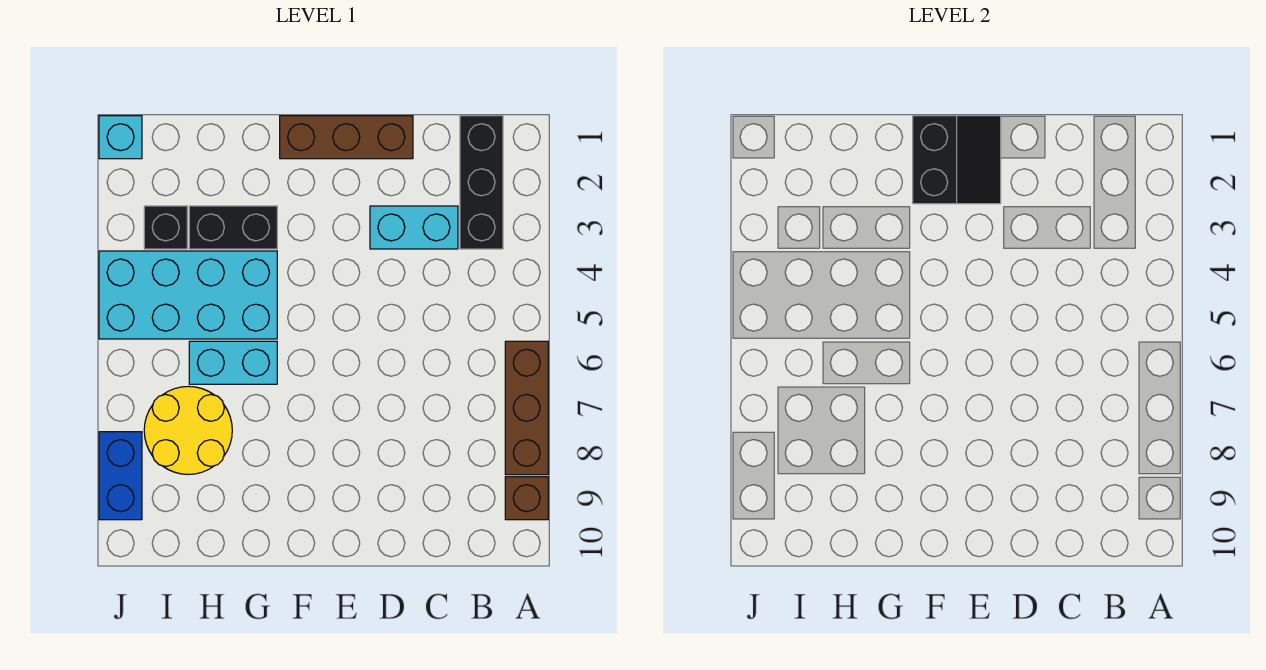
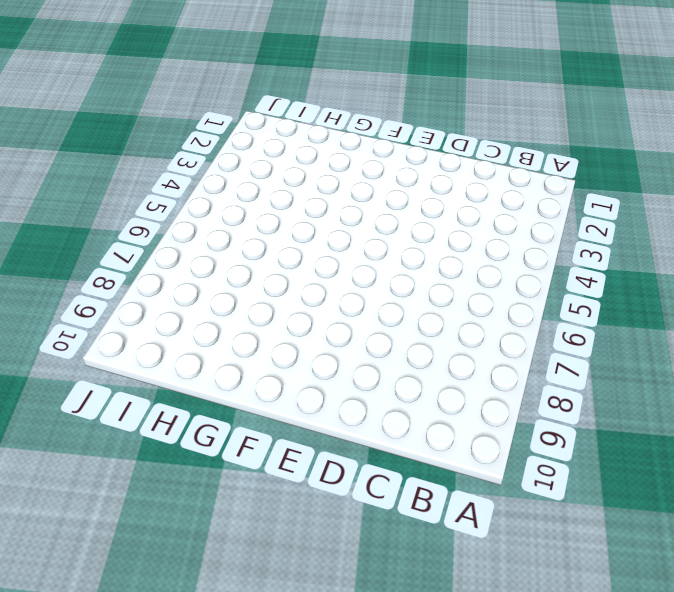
none -> brown 1x3 brick [505,341,548,475]
none -> brown 1x1 brick [505,477,548,520]
none -> black 1x3 brick [460,116,503,249]

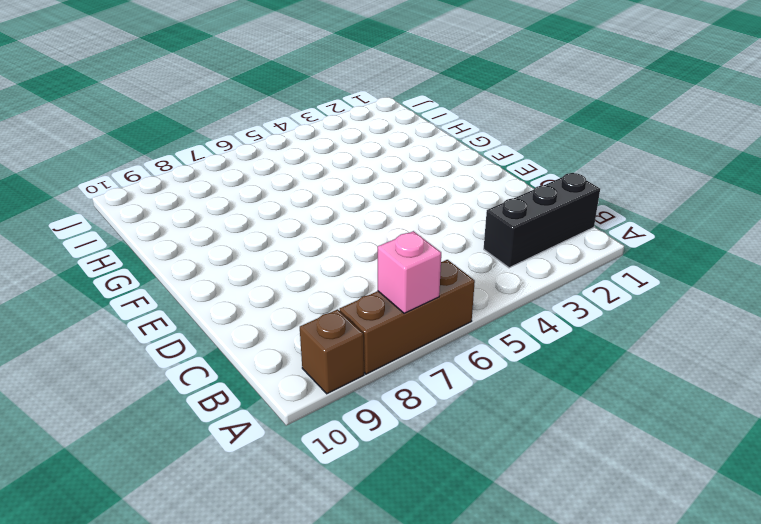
pink 1x1 brick [378,231,441,314] -> none
none -> cyan 1x2 brick [370,206,458,249]
none -> brown 1x3 brick [280,116,413,159]
none -> black 1x2 brick [189,206,277,249]

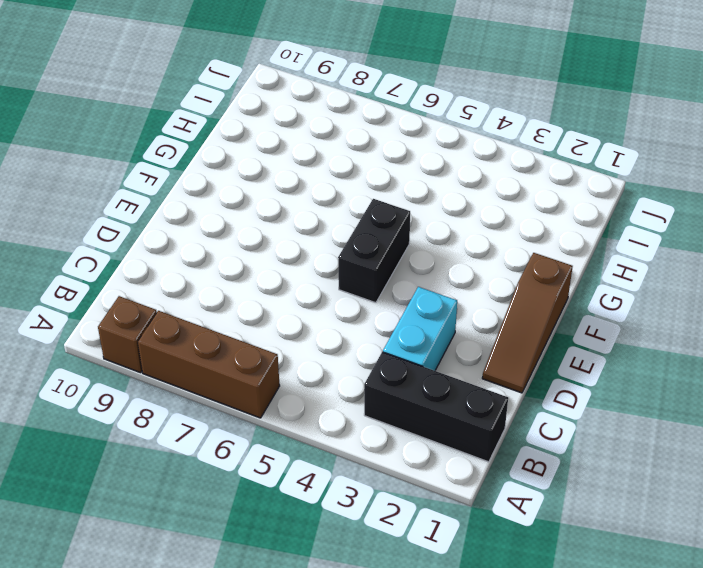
brown 1x3 slope [482,253,573,393] -> brown 1x3 brick [280,116,413,159]
black 1x2 brick [338,199,410,303] -> black 1x2 brick moved to [189,206,277,249]
none -> cyan 2x4 brick [99,251,277,339]
none -> cyan 1x2 brick [189,341,277,384]
none -> yellow 2x2 round brick [144,386,232,475]

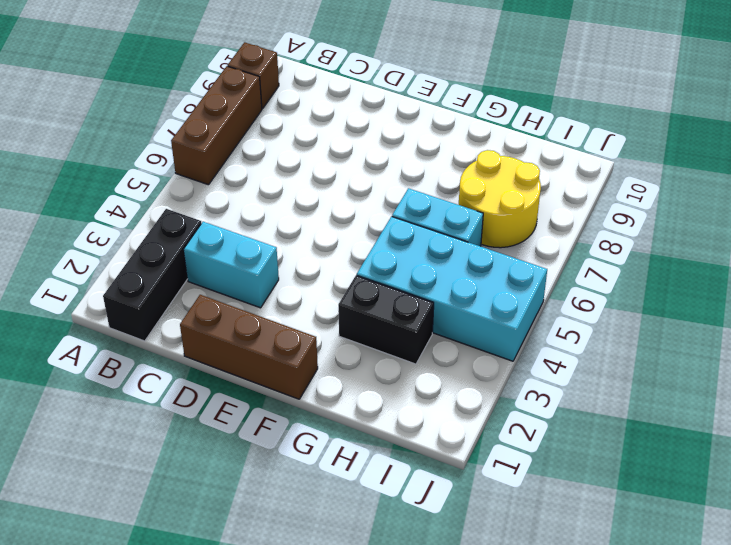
none -> black 1x1 brick [144,206,187,249]
none -> cyan 1x1 brick [99,116,142,159]
none -> blue 1x2 brick [99,432,142,520]

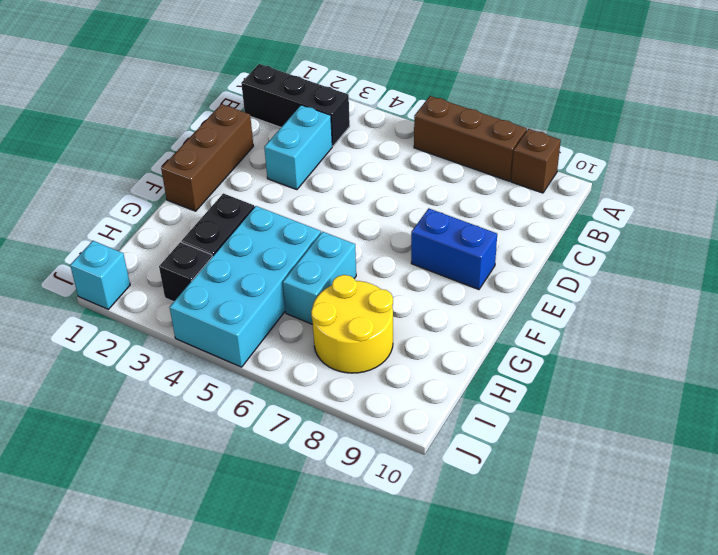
blue 1x2 brick [411,208,497,290] -> blue 1x2 brick moved to [99,432,142,520]
none -> black 2x2 slope [913,116,1001,204]

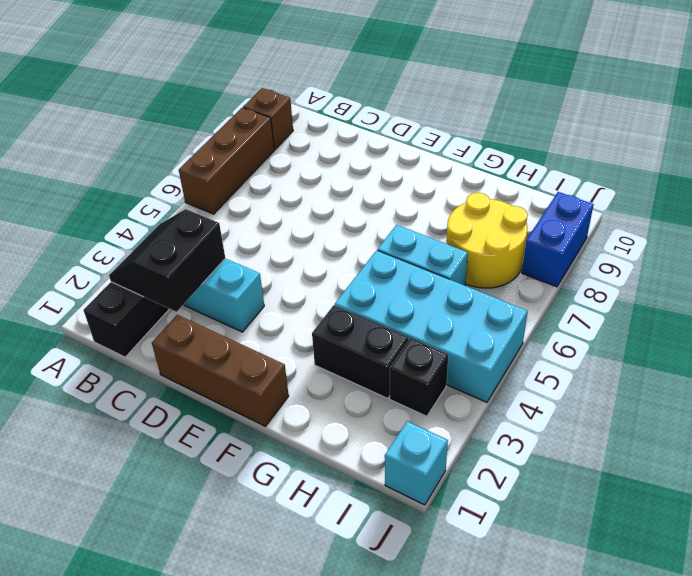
black 2x2 slope [109,209,225,312] -> black 2x2 slope moved to [913,116,1001,204]

